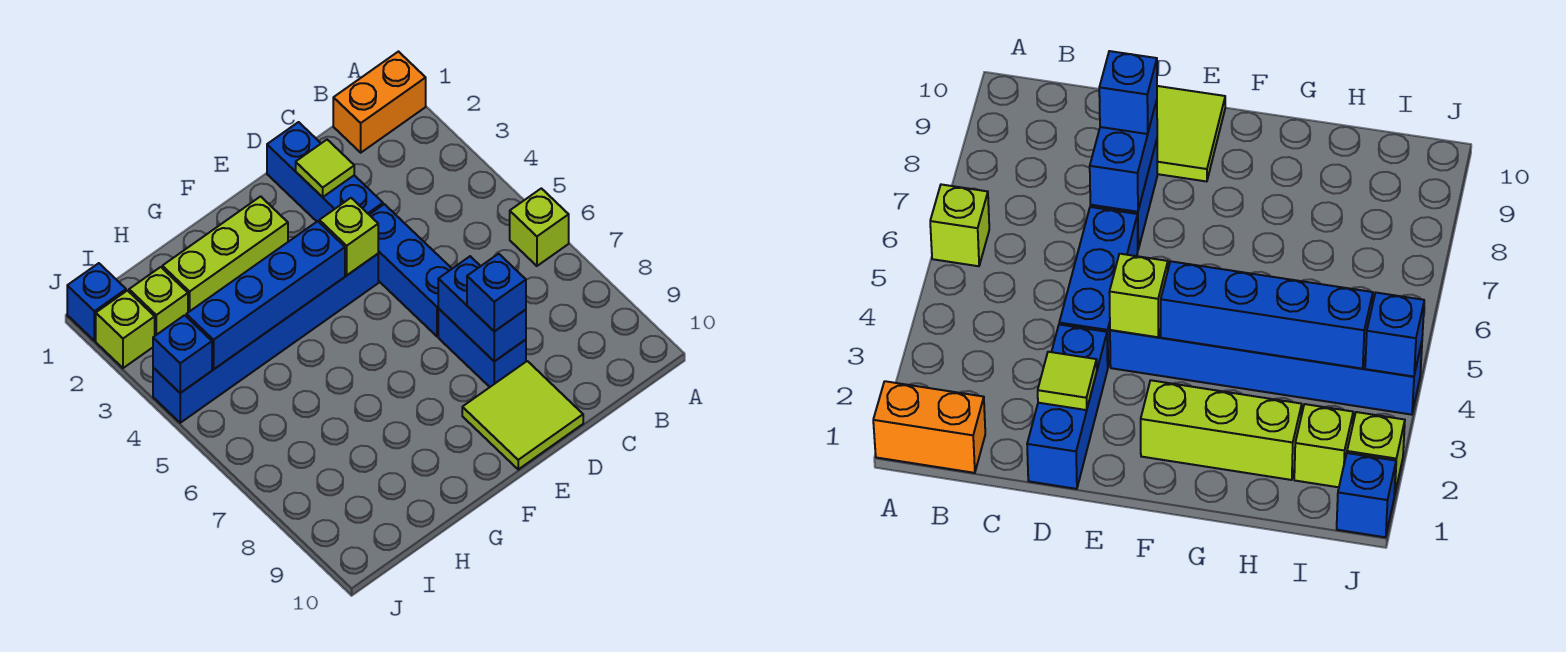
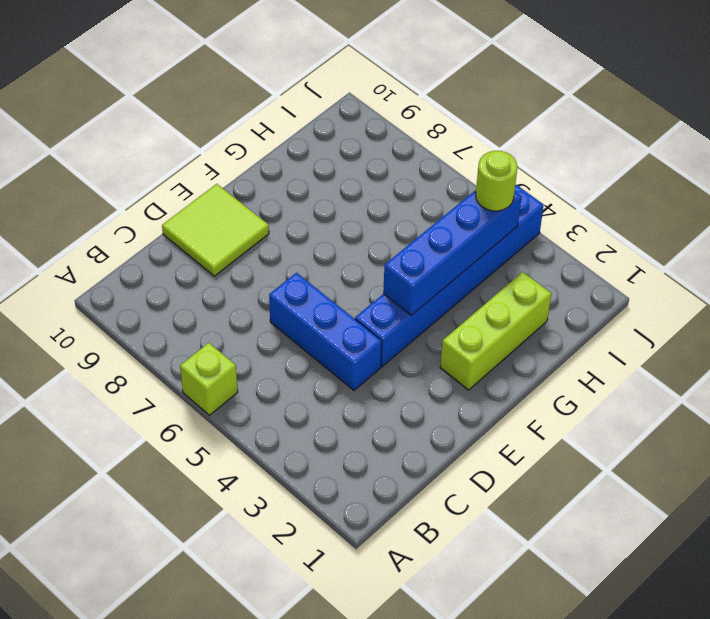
lime 1x1 round brick [476,151,517,211] -> none
none -> orange 1x2 brick [333,52,426,153]
none -> blue 1x3 brick [267,122,383,222]
none -> blue 1x2 brick [438,308,526,387]

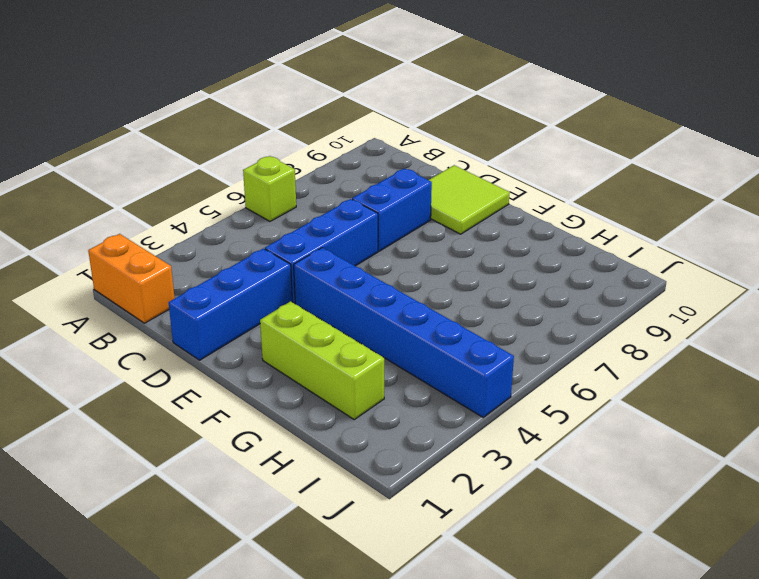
none -> lime 1x1 brick [129,267,188,336]
none -> blue 1x1 brick [67,263,126,341]
none -> lime 1x1 brick [96,291,155,368]

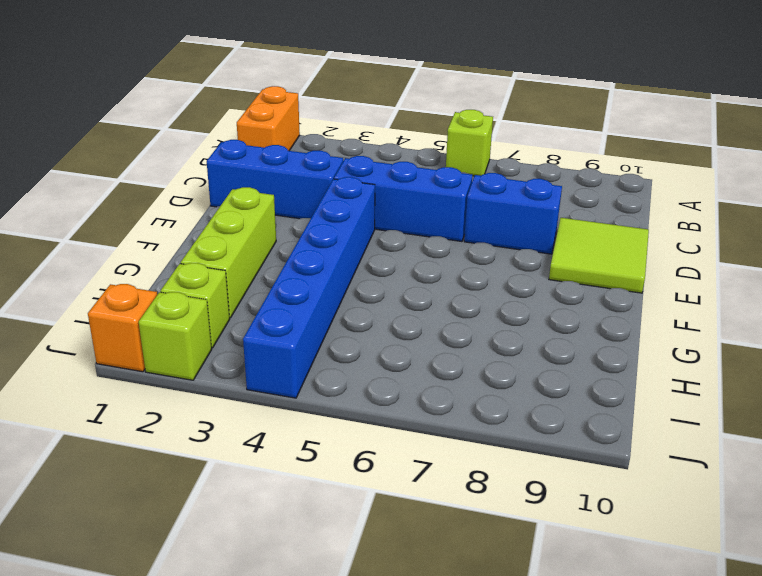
orange 1x1 brick [88,284,157,372] -> blue 1x1 brick [67,263,126,341]
none -> lime 1x1 tile [296,140,354,197]
none -> blue 1x2 brick [438,256,526,361]
none -> lime 1x1 brick [319,198,378,275]

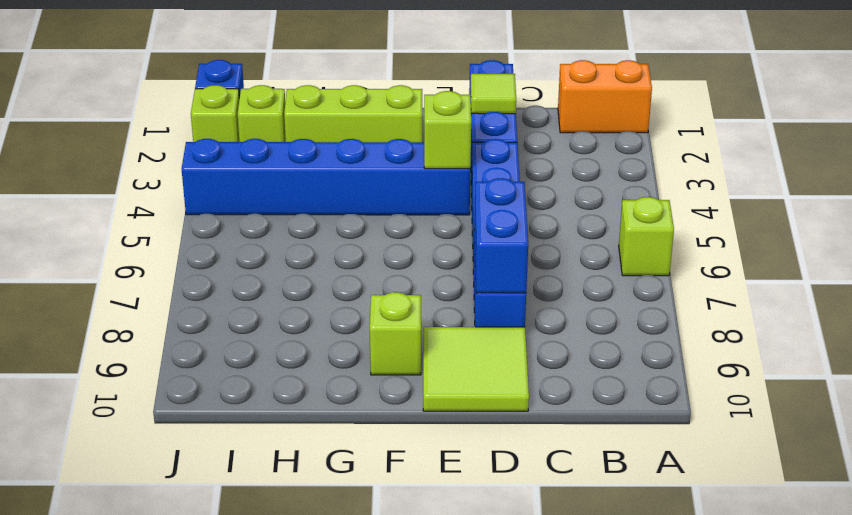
lime 1x1 brick [370,292,421,375] -> none
none -> blue 1x4 brick [186,221,345,369]
none -> blue 1x1 brick [153,315,212,393]
none -> blue 1x1 brick [467,254,526,331]

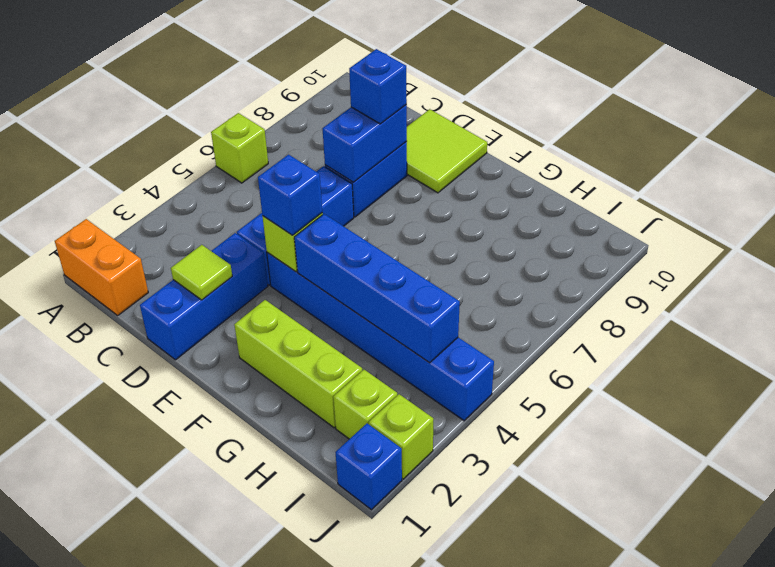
blue 1x1 brick [258,155,322,235] -> blue 1x1 brick moved to [153,315,212,393]

